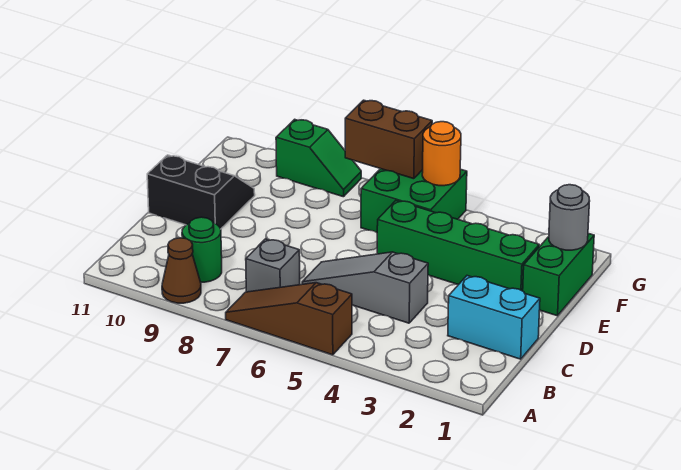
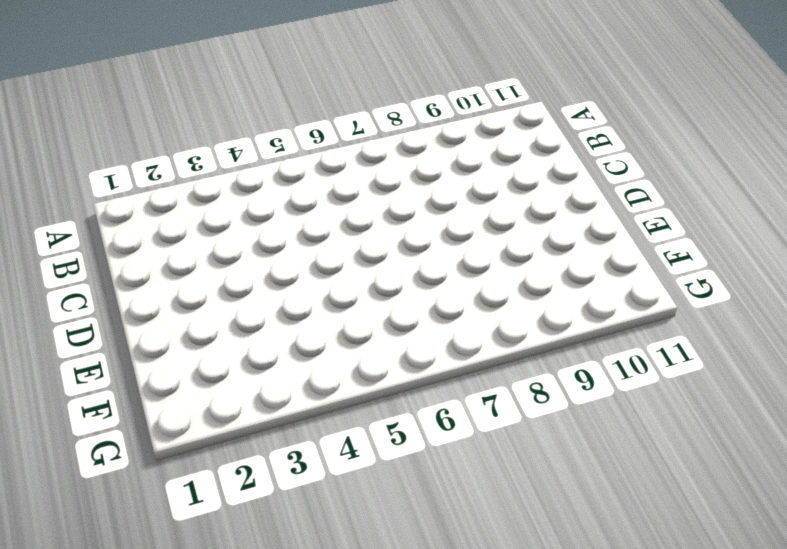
none -> brown 1x3 slope [226,283,352,355]
none -> brown 1x1 cone [162,238,201,303]
none -> grey 1x1 brick [246,239,300,292]

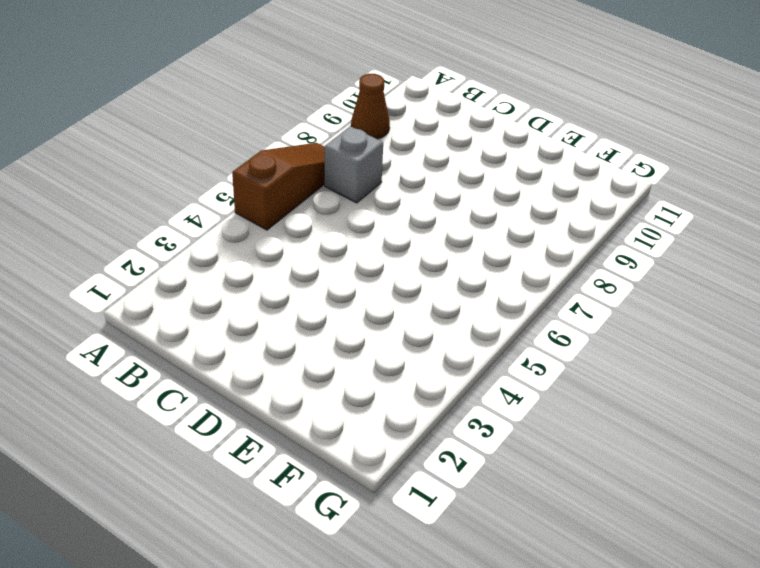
none -> green 1x1 round brick [182,217,222,282]
none -> cyan 1x2 brick [448,276,540,359]
none -> grey 1x3 slope [302,252,428,323]

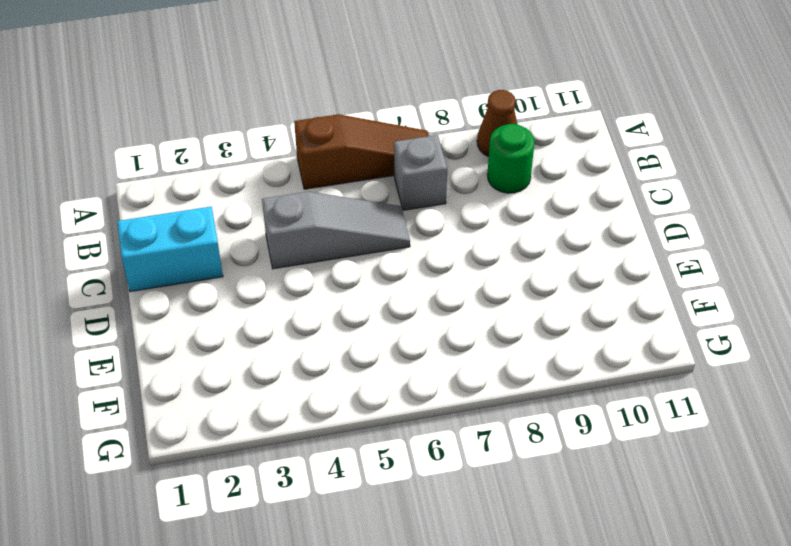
none -> black 2x2 slope [147,155,255,229]
none -> green 1x2 brick [523,233,594,316]
none -> green 1x4 brick [377,201,539,291]

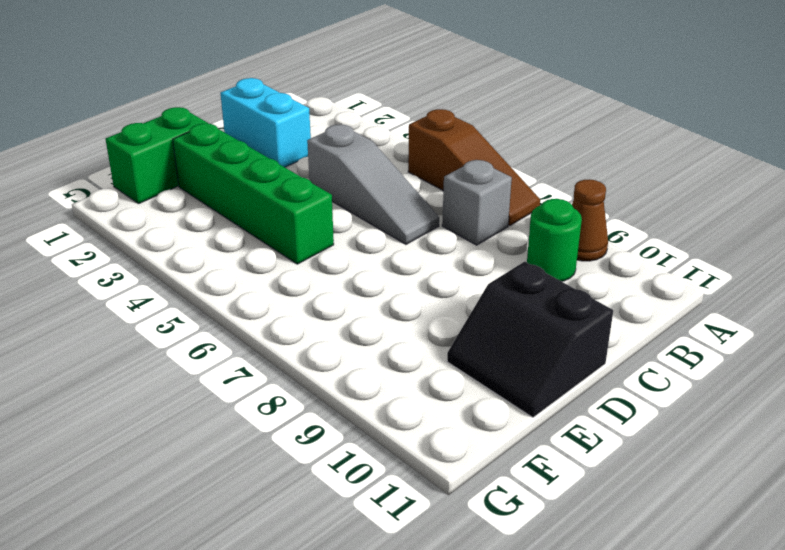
none -> green 2x2 brick [361,169,467,233]
none -> green 1x2 slope [276,119,361,197]
none -> grey 1x1 round brick [549,185,590,250]

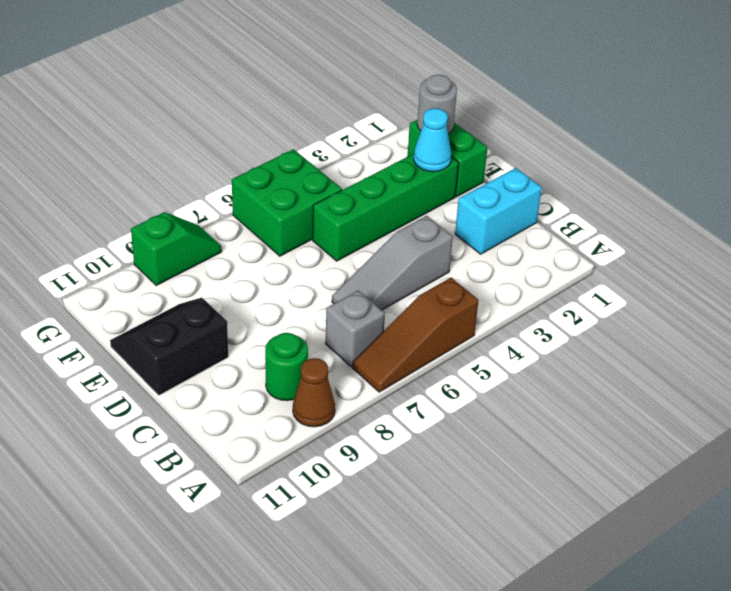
cyan 1x1 cone [414,108,451,172] -> none
none -> orange 1x1 round brick [422,122,461,186]
none -> brown 1x2 brick [345,100,432,179]

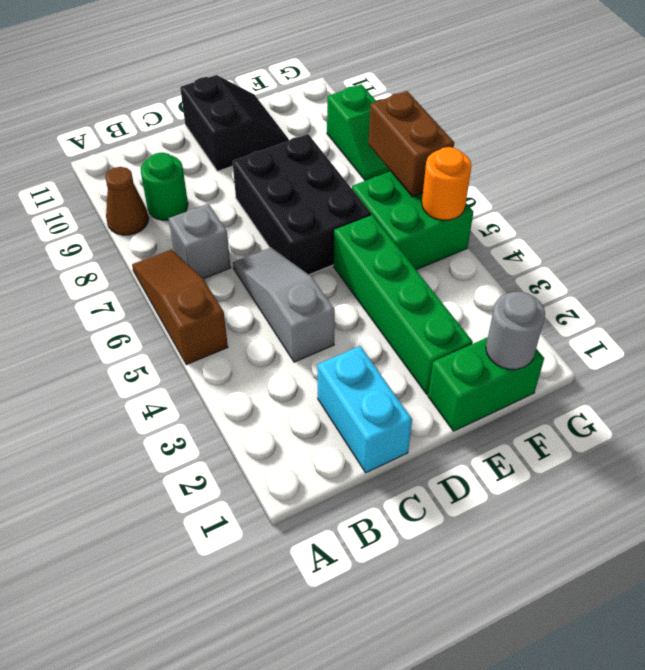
black 2x3 brick [233,134,371,275] -> none

